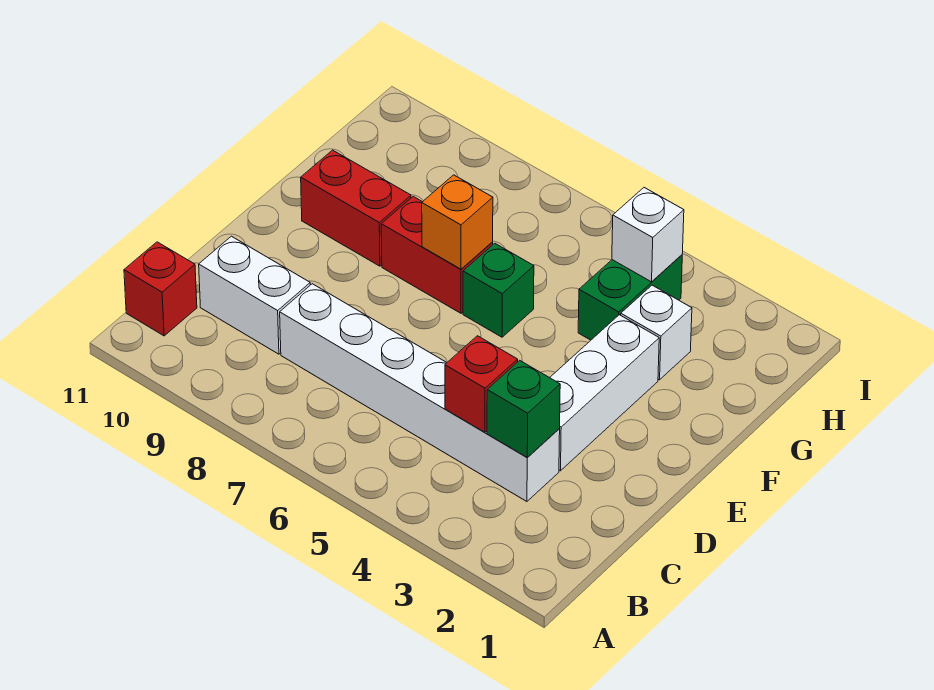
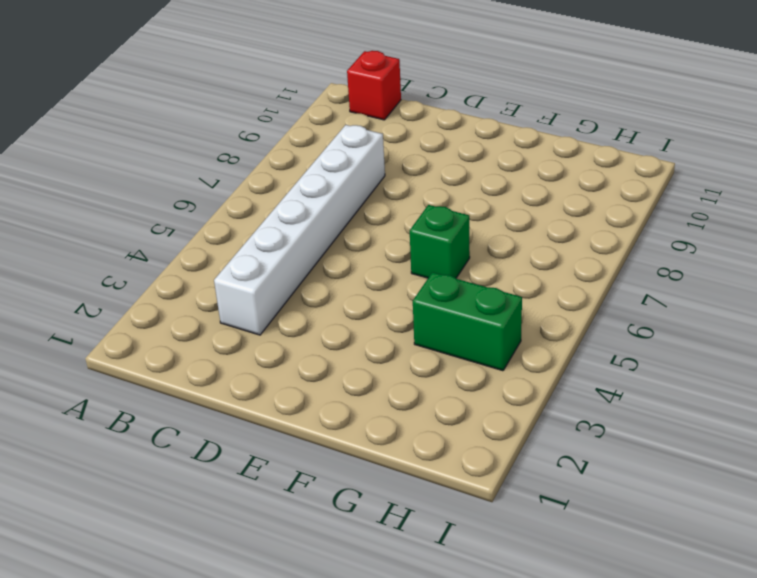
none -> white 1x2 brick [199,236,310,354]
none -> white 1x3 brick [550,315,659,471]
none -> red 1x2 brick [381,197,493,313]

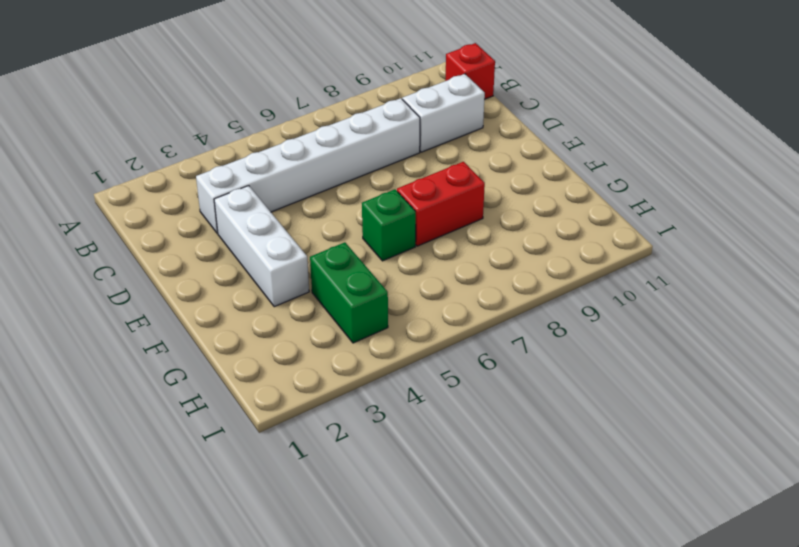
none -> red 1x2 brick [301,150,411,266]
none -> white 1x1 brick [621,285,692,380]
none -> green 1x1 brick [487,360,560,458]

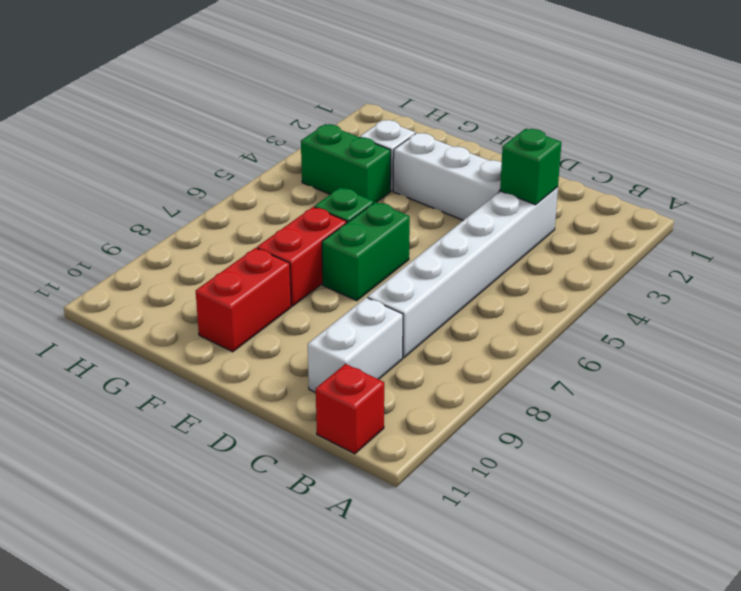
green 1x2 brick [322,202,410,301] -> none
none -> red 1x1 brick [445,336,518,432]
none -> orange 1x1 brick [422,175,493,269]
none -> white 1x1 brick [612,188,684,282]

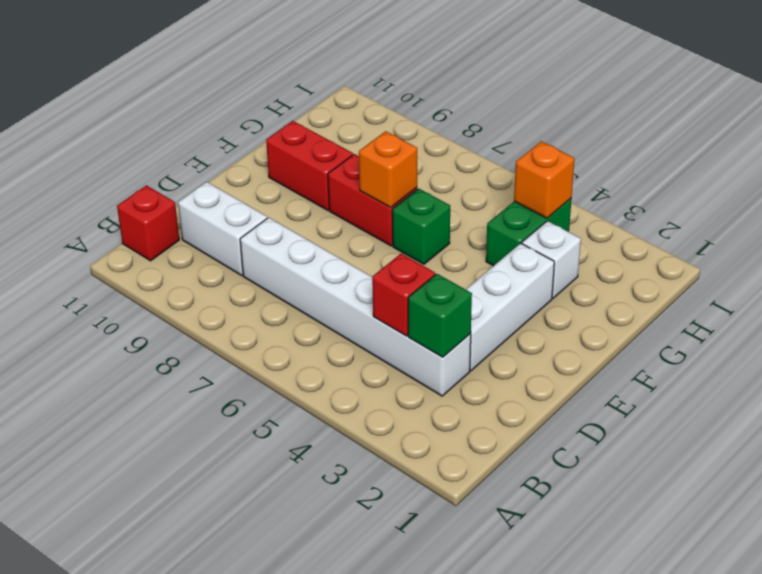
orange 1x1 brick [514,141,574,218] -> white 1x1 brick [612,188,684,282]

